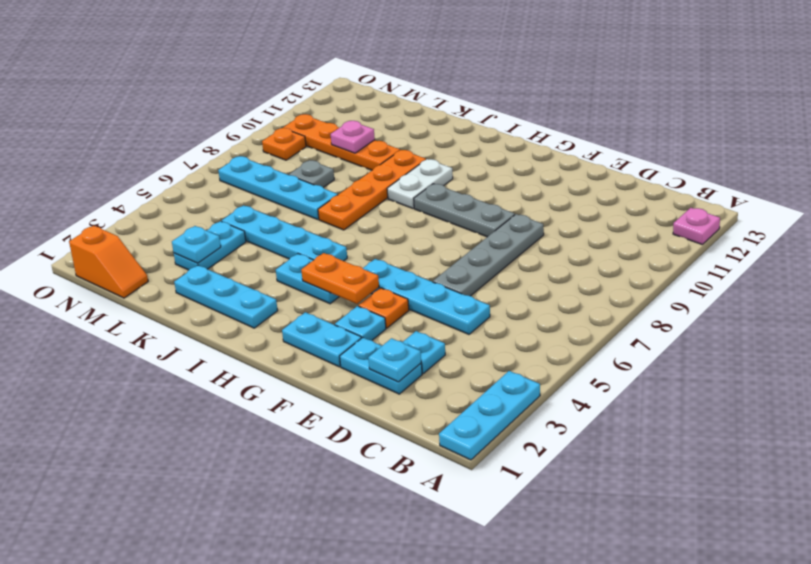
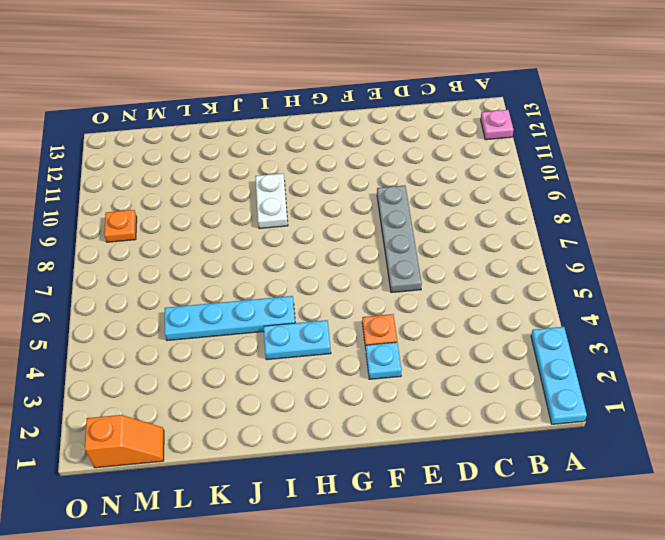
none -> cyan 1x2 plate [340,338,422,394]
none -> cyan 1x1 plate [403,331,445,374]
none -> cyan 1x4 plate [363,259,490,334]

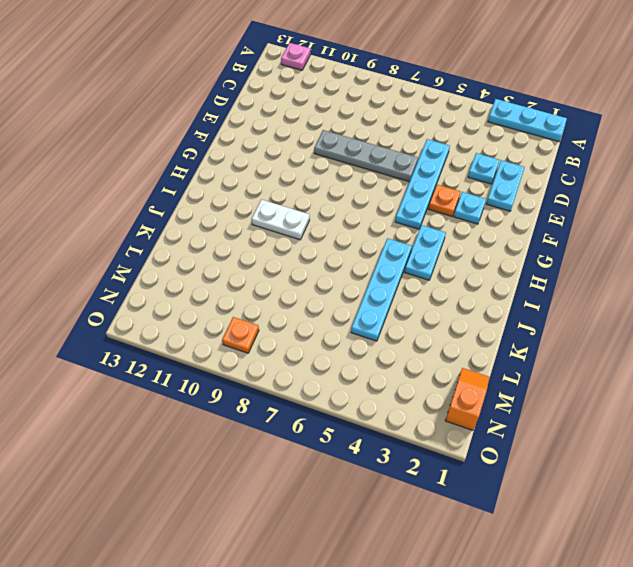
none -> cyan 1x2 plate [282,312,361,367]
none -> grey 1x3 plate [414,184,515,237]
none -> cyan 1x3 plate [174,265,278,328]

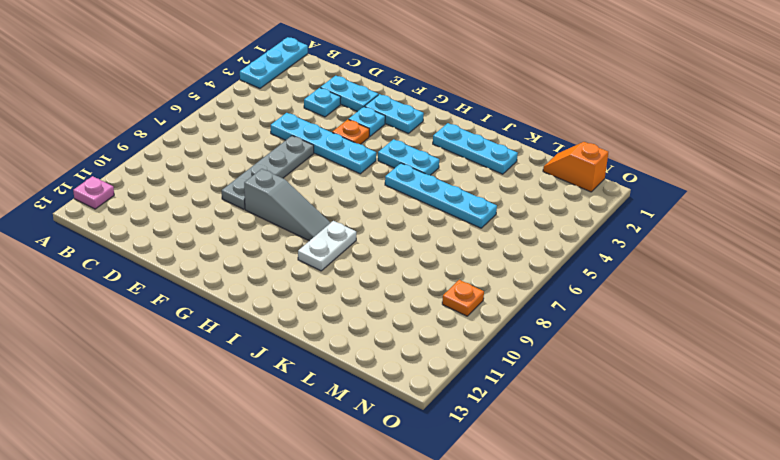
grey 1x3 slope [244,169,330,241] -> grey 1x3 plate [414,184,515,237]
none -> orange 1x4 plate [318,150,426,230]
none -> cyan 1x4 plate [218,156,338,219]
none -> orange 1x4 plate [283,114,400,170]

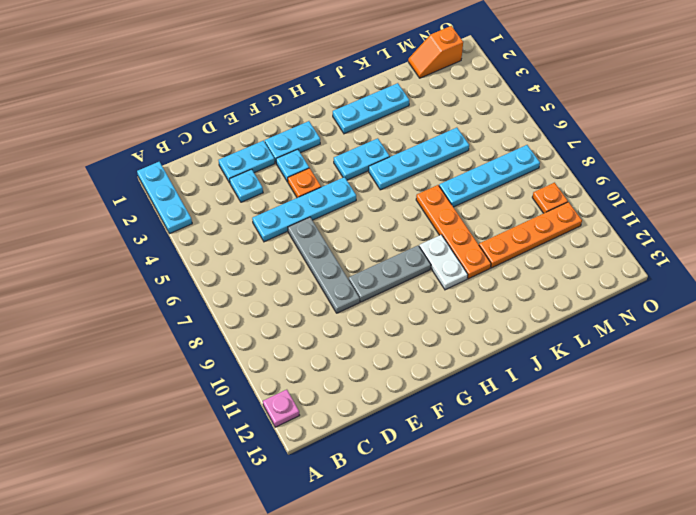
none -> cyan 1x2 plate [174,221,246,270]
none -> grey 1x1 plate [289,160,334,188]
none -> cyan 1x1 plate [368,338,421,382]

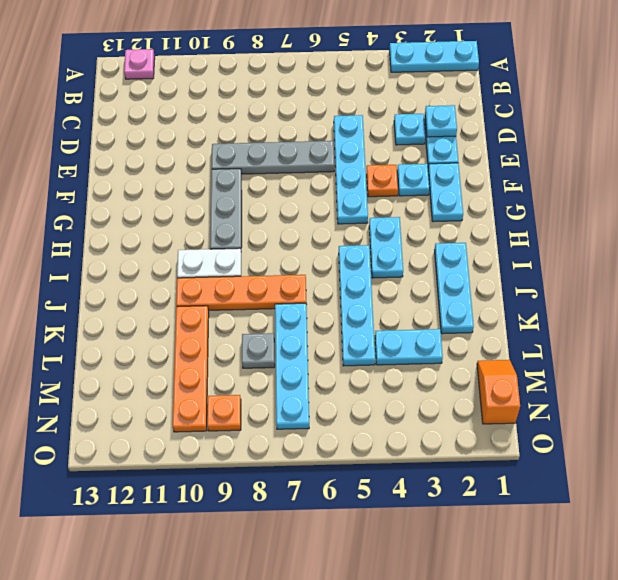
none -> orange 1x2 plate [301,253,379,304]
none -> cyan 1x1 plate [172,226,221,263]
none -> pink 1x1 plate [331,121,375,153]

